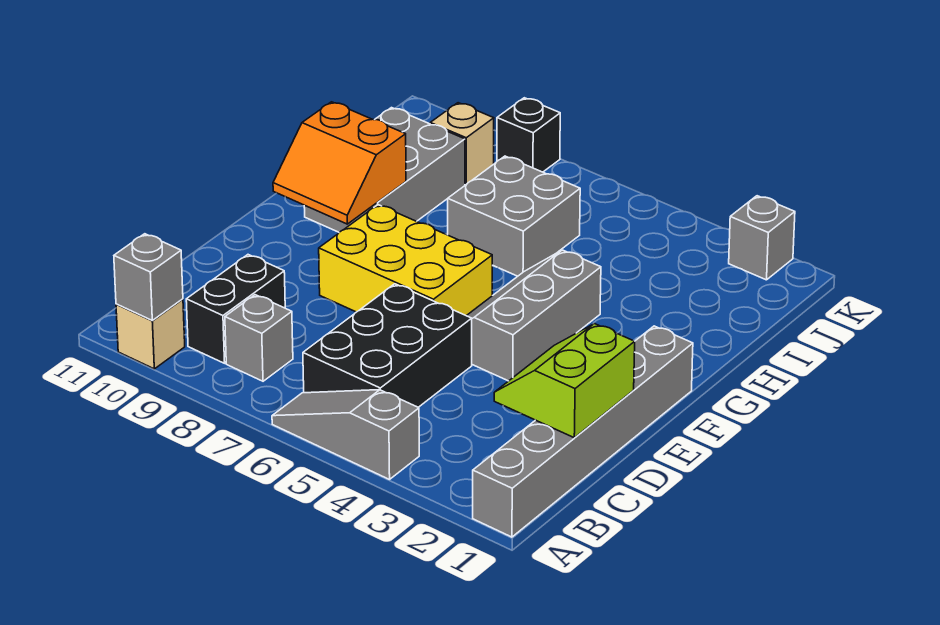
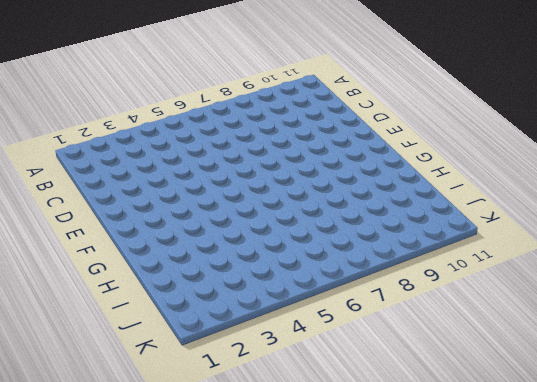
none -> grey 1x6 brick [473,326,693,537]
none -> grey 1x3 slope [272,390,419,479]
none -> tan 1x1 brick [116,299,185,369]

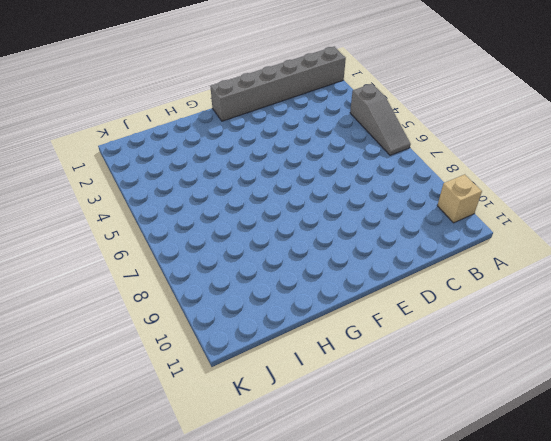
none -> black 2x3 brick [303,284,472,407]
none -> grey 1x1 brick [225,295,293,381]
none -> black 1x2 brick [186,255,285,363]

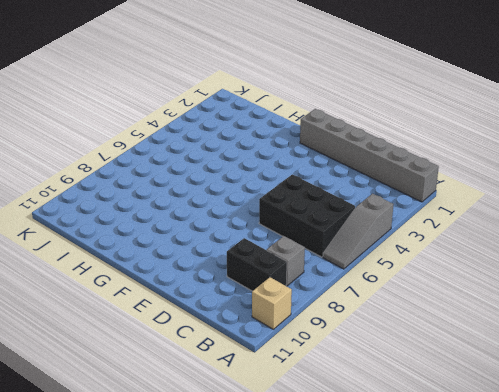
none -> grey 2x3 slope [467,250,601,381]
none -> yellow 2x3 brick [319,205,492,316]
none -> grey 2x3 brick [304,108,465,232]

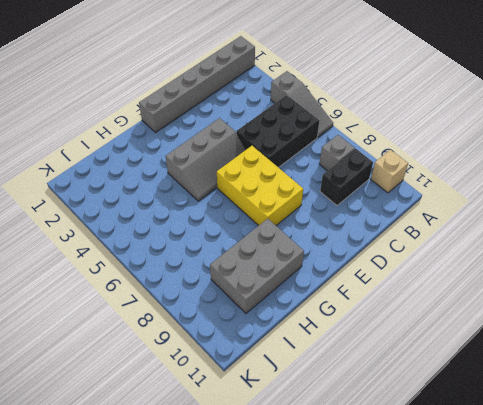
none -> grey 2x2 brick [448,156,580,276]
none -> tan 1x1 brick [430,103,494,184]
none -> grey 1x1 brick [729,196,795,280]

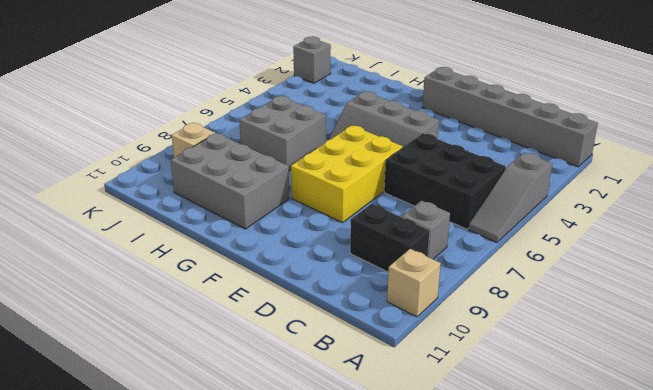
none -> black 1x1 brick [497,98,560,172]
none -> grey 1x1 brick [114,234,183,320]
none -> lime 2x2 slope [494,324,635,438]

